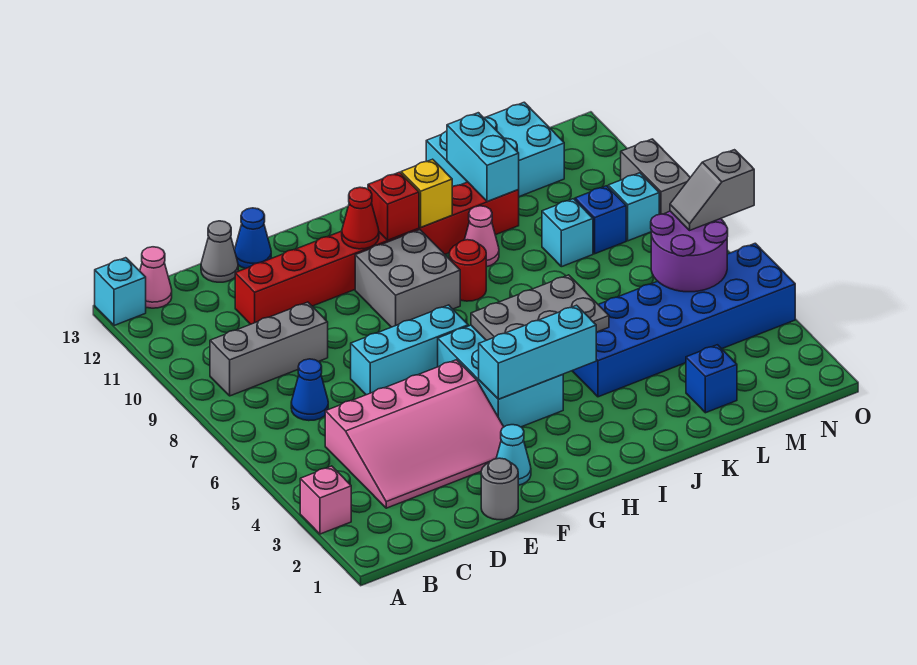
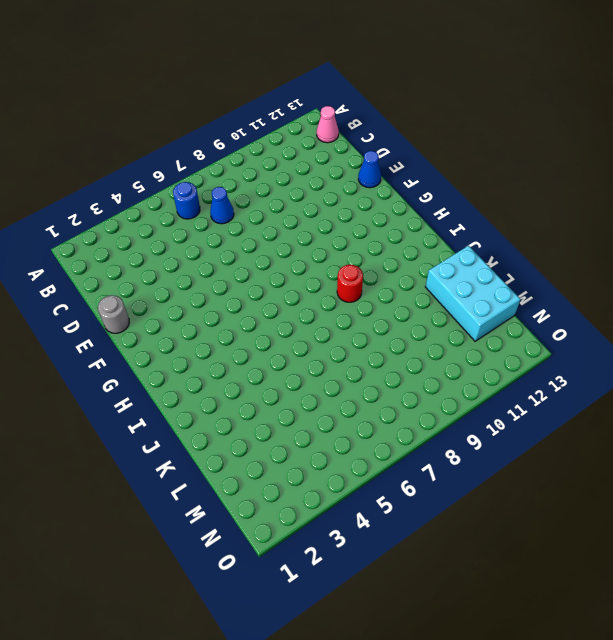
blue 1x1 round brick [173,182,200,219] -> none
none -> pink 1x1 brick [300,466,351,534]
none -> cyan 1x1 brick [95,258,146,326]
none -> grey 1x3 brick [210,302,328,396]
none -> pink 3x4 slope [325,360,504,508]

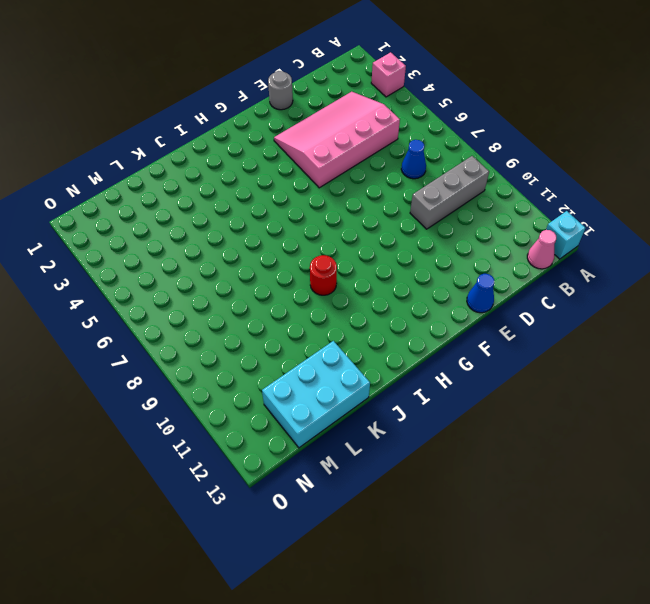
none -> red 1x8 brick [235,182,519,324]
none -> grey 1x1 cone [201,221,238,282]
none -> cyan 1x3 brick [351,305,468,395]
none -> cyan 1x1 cone [496,425,531,485]

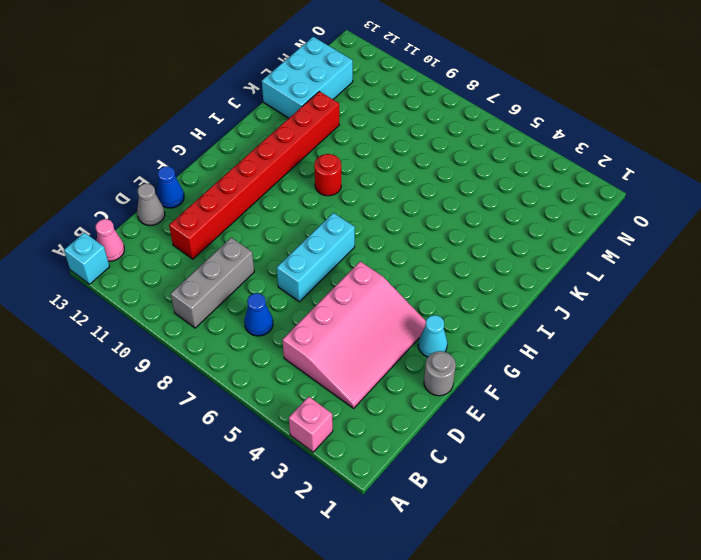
none -> cyan 2x3 brick [438,325,563,427]
none -> grey 2x2 brick [355,230,460,327]
none -> blue 2x6 brick [572,243,795,397]
none -> pink 1x1 cone [464,206,499,267]

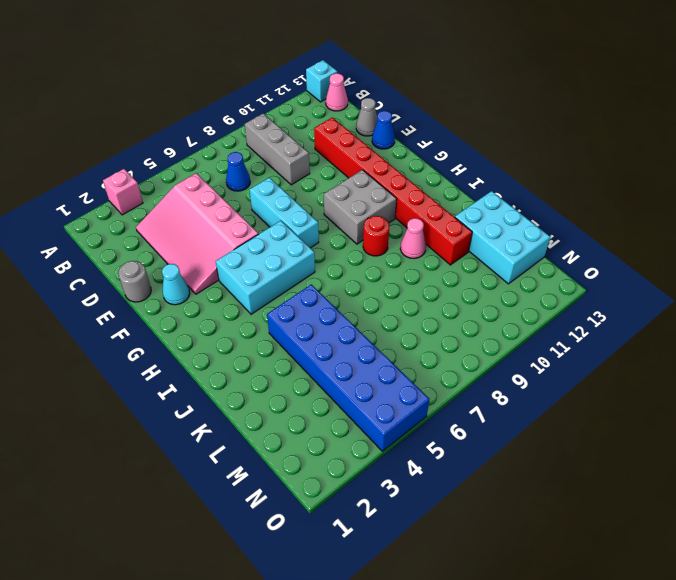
none -> blue 1x1 brick [686,345,737,413]
none -> cyan 1x1 brick [542,199,593,267]
none -> blue 1x1 brick [575,186,626,254]
none -> cyan 1x1 brick [608,173,659,241]

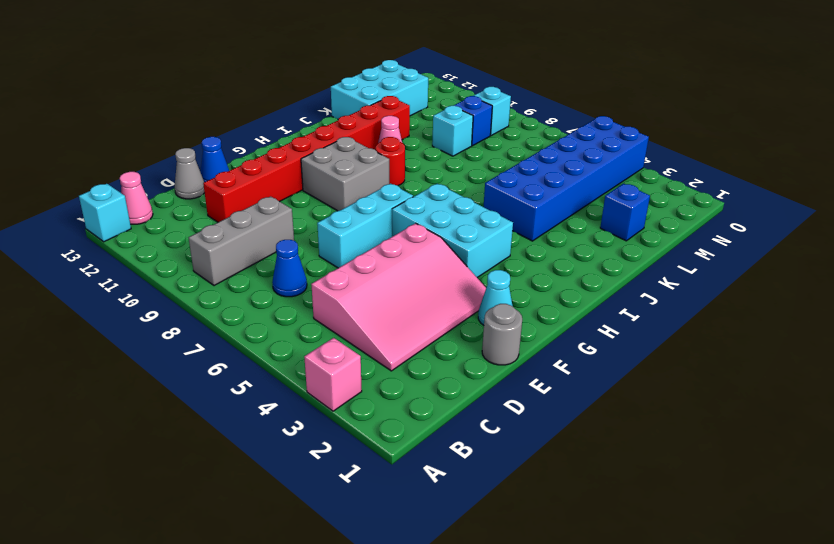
none -> grey 1x2 brick [621,139,690,214]
none -> cyan 1x3 brick [479,305,596,399]
none -> red 1x1 cone [342,187,379,249]
none -> grey 2x3 plate [471,275,609,340]

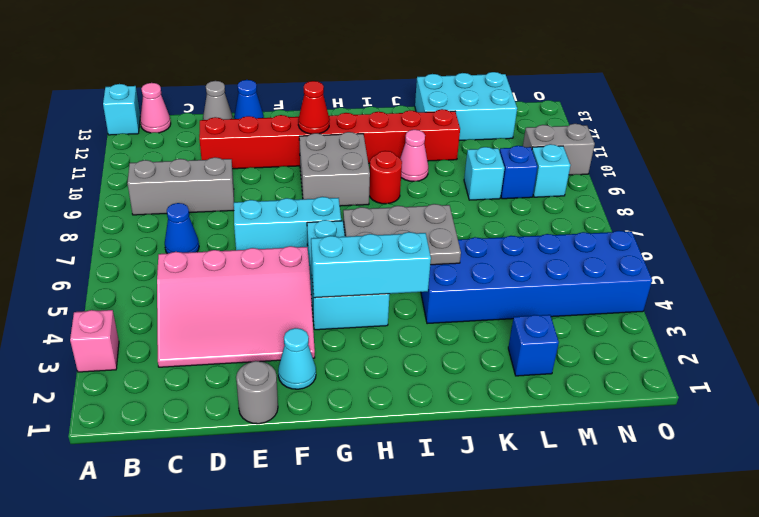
grey 1x2 brick [523,124,595,175] -> grey 1x2 brick turned to [621,139,690,214]
none -> red 1x1 brick [368,172,419,240]
none -> yellow 1x1 brick [401,159,452,227]
none -> cyan 1x2 brick [447,113,519,201]
none -> purple 2x2 round brick [651,211,728,292]

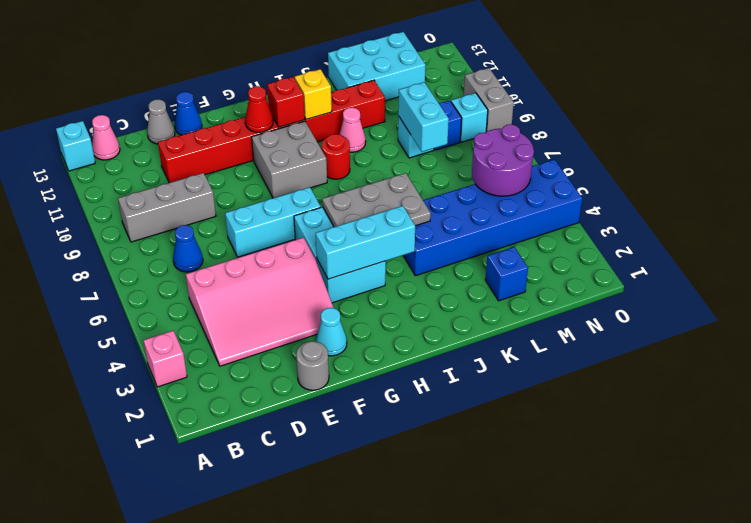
cyan 1x2 brick [398,82,449,152] -> cyan 1x2 brick moved to [447,113,519,201]
none -> grey 1x2 slope [670,150,754,230]

